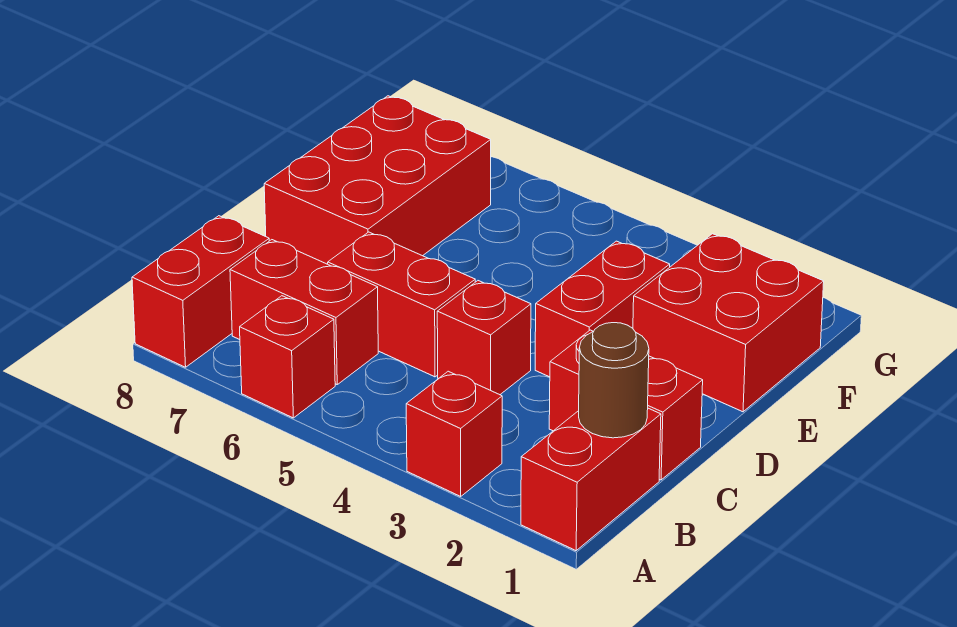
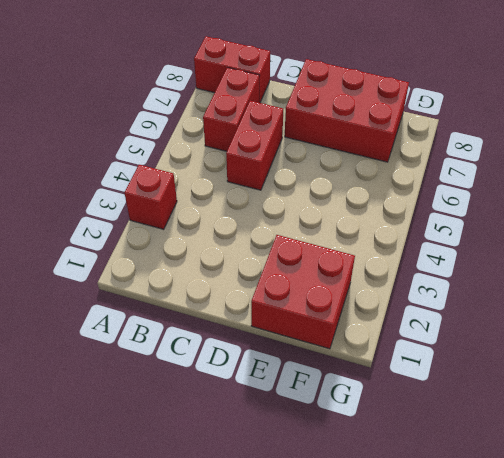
none -> red 1x2 brick [521,408,661,551]
none -> red 1x1 brick [240,296,335,418]
none -> red 1x2 brick [549,330,703,480]

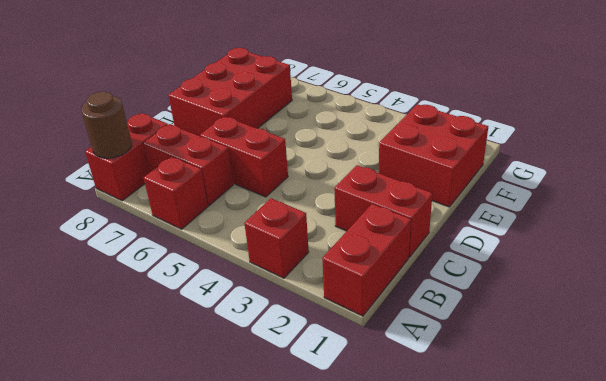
brown 1x1 round brick [81,92,132,158] -> brown 1x1 round brick moved to [579,323,649,438]
none -> red 1x1 brick [437,281,531,395]
none -> red 1x2 brick [535,241,670,377]

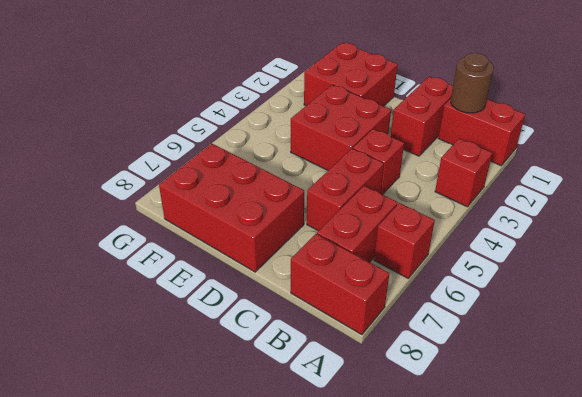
red 2x2 brick [291,85,391,170] -> red 1x2 brick [535,241,670,377]

